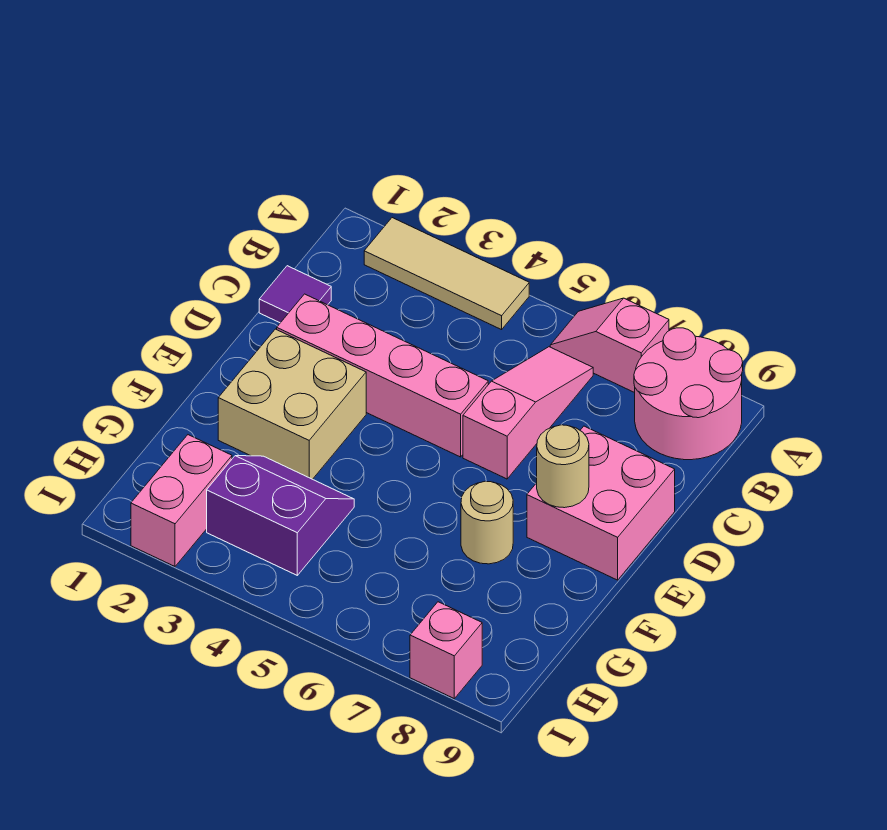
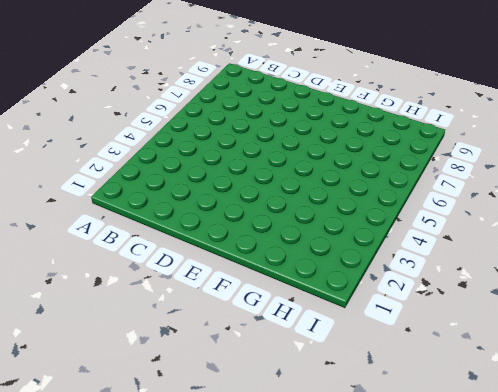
none -> tan 1x3 tile [364,218,529,330]
none -> pink 1x2 slope [550,298,669,393]
none -> pink 2x2 round brick [634,328,743,460]

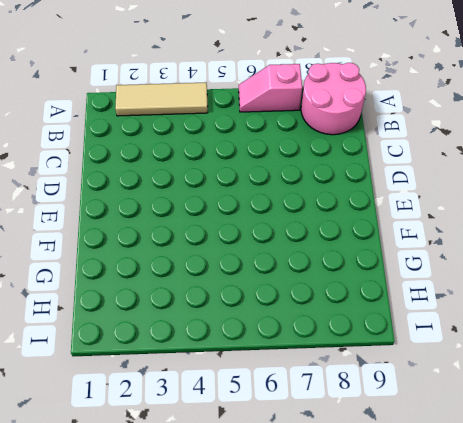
none -> pink 1x3 slope [463,347,593,479]
none -> purple 1x1 tile [259,266,331,323]
none -> pink 1x4 brick [277,294,488,457]

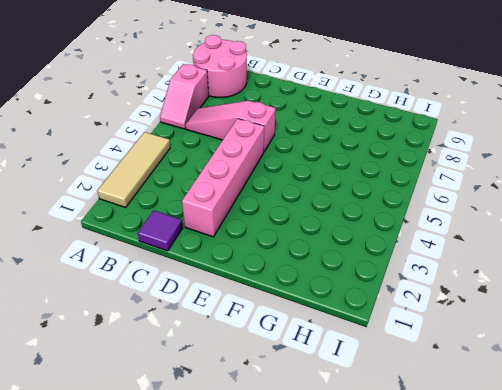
none -> pink 2x2 brick [527,426,675,580]
none -> tan 2x2 brick [218,329,366,479]
none -> tan 1x1 round brick [461,481,513,564]

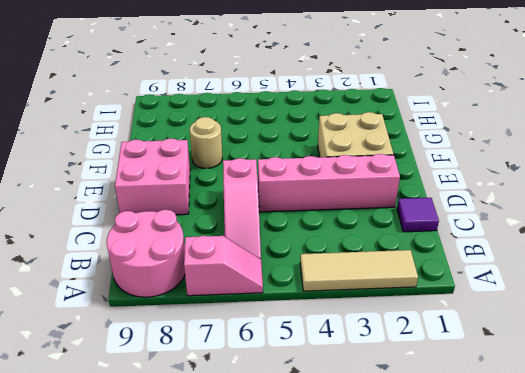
none -> purple 2x2 slope [207,456,354,575]
none -> pink 1x2 brick [131,435,232,566]
none -> pink 1x1 brick [410,602,482,698]

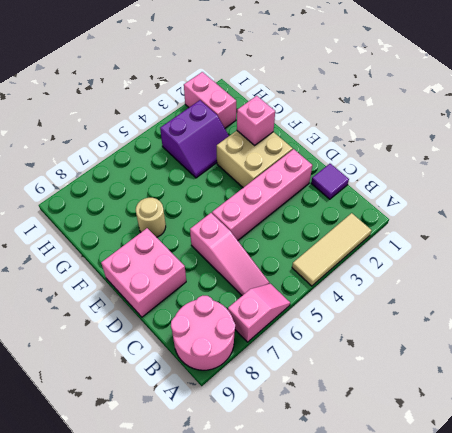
pink 1x1 brick [237,96,275,145] -> pink 1x1 brick moved to [410,602,482,698]
none -> tan 1x1 round brick [537,425,589,508]

